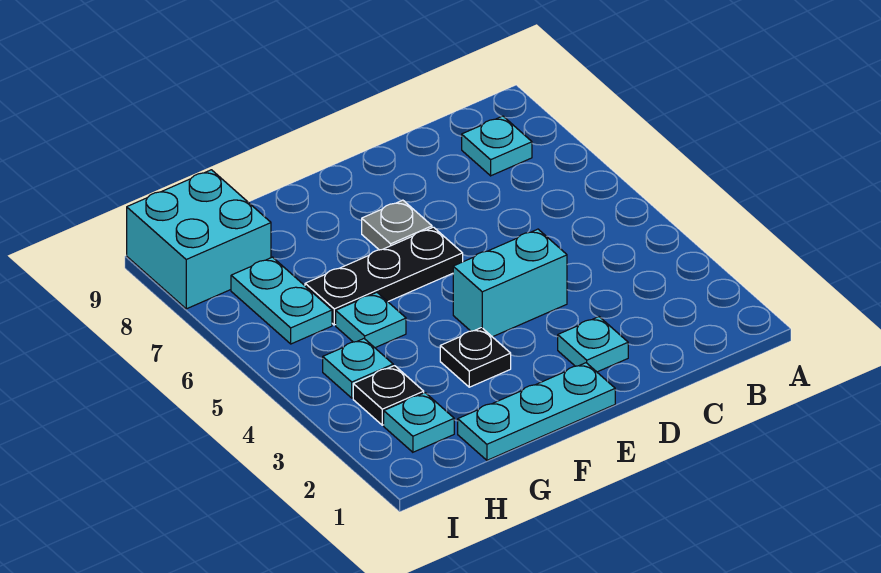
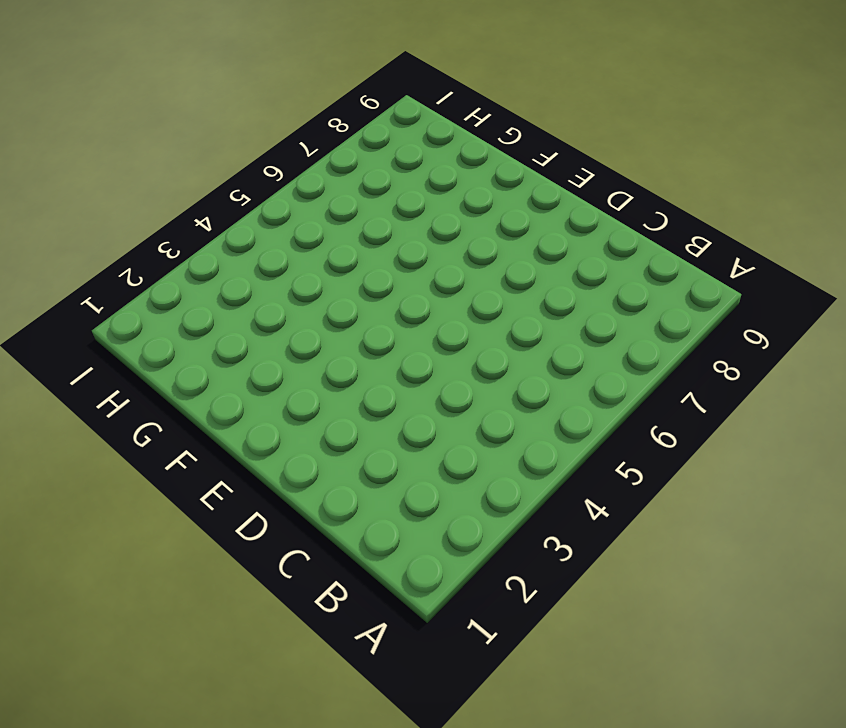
none -> cyan 1x1 plate [462,116,532,176]
none -> cyan 1x1 plate [558,317,628,372]
none -> cyan 1x2 brick [453,229,567,337]

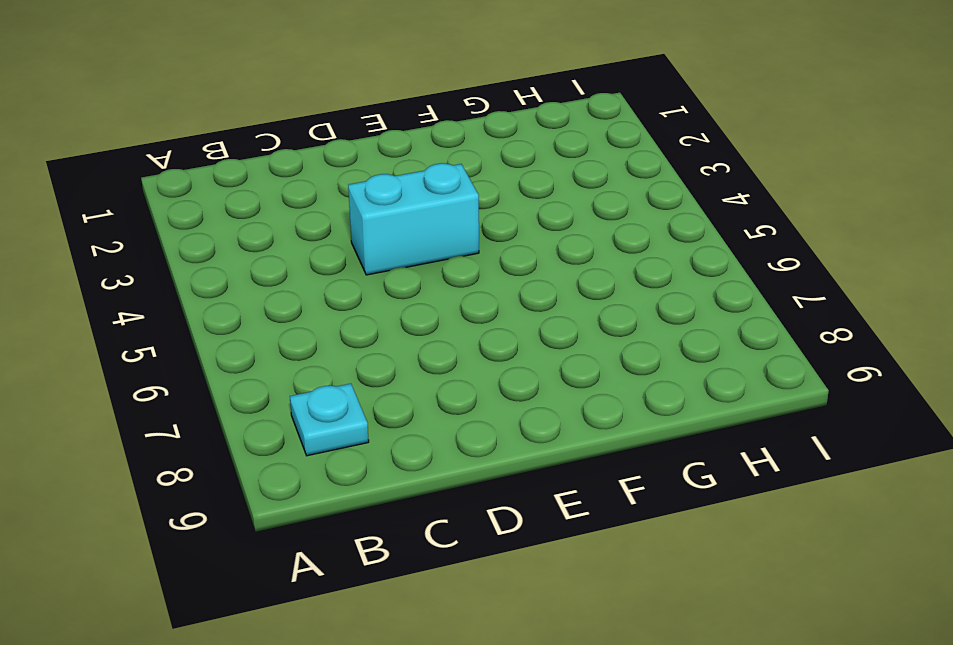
none -> cyan 1x1 plate [558,317,628,372]
none -> cyan 1x3 plate [458,363,615,460]
none -> black 1x3 plate [305,227,463,325]

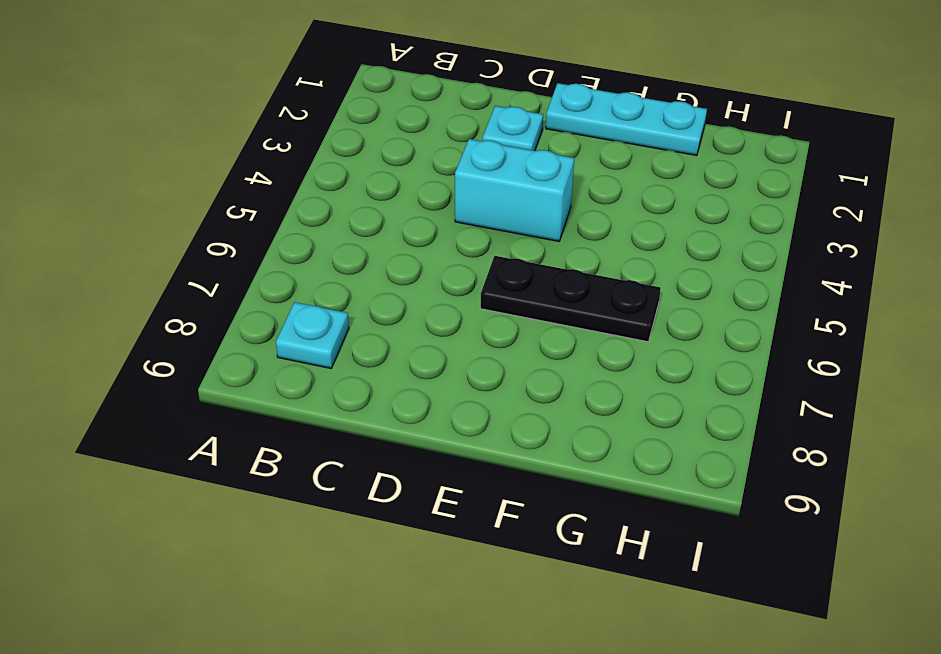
none -> grey 1x1 plate [362,200,432,250]
none -> black 1x1 plate [440,328,511,387]
none -> cyan 1x1 plate [336,293,406,348]

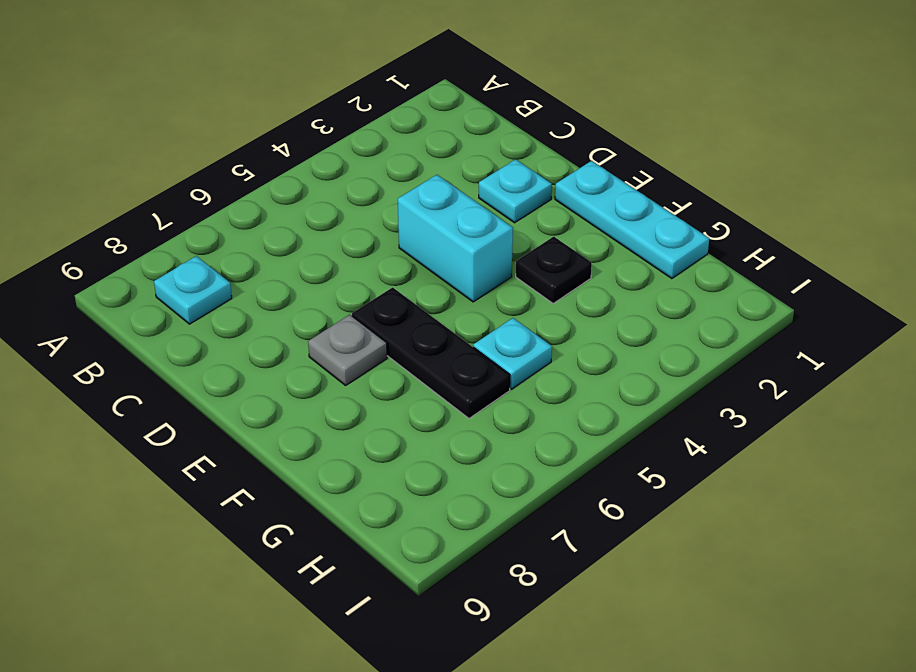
none -> cyan 1x1 plate [384,393,454,452]
none -> black 1x1 plate [353,366,424,425]
none -> cyan 1x1 plate [323,339,393,398]

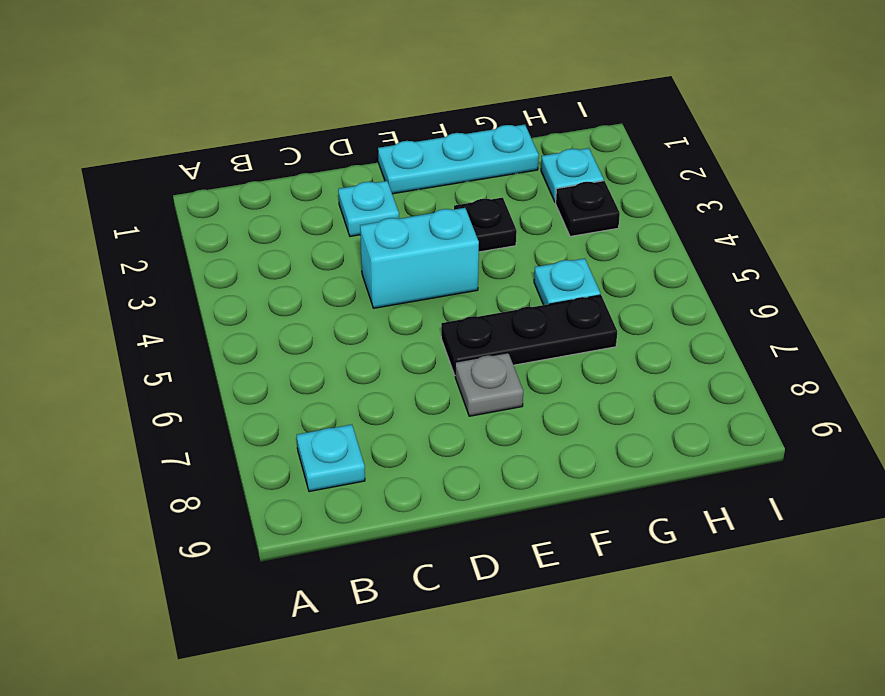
none -> cyan 1x1 plate [323,339,393,398]
none -> cyan 1x2 plate [231,257,332,344]
none -> cyan 2x2 brick [127,170,271,309]

